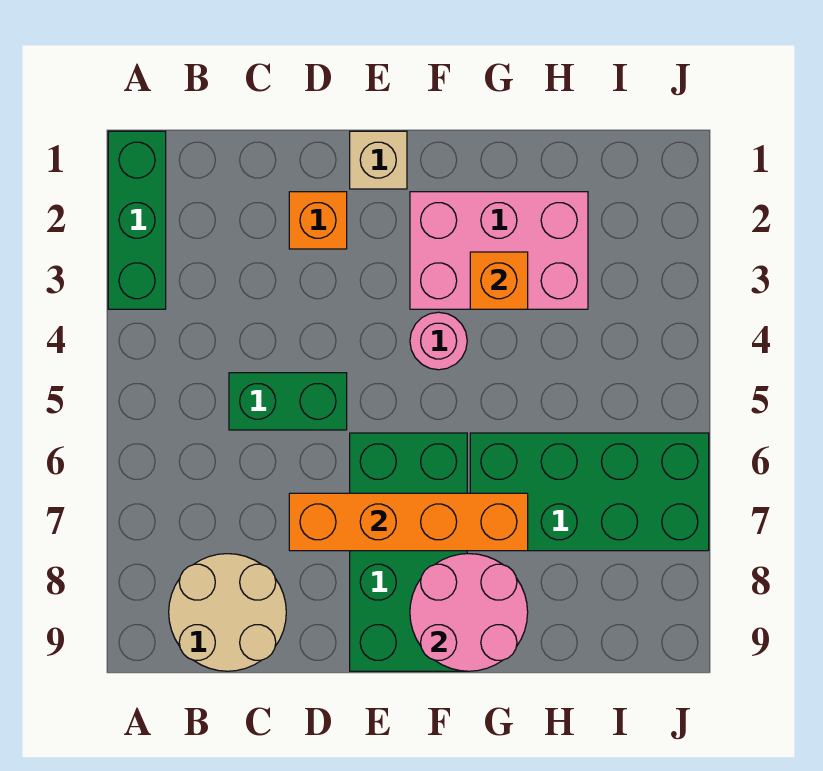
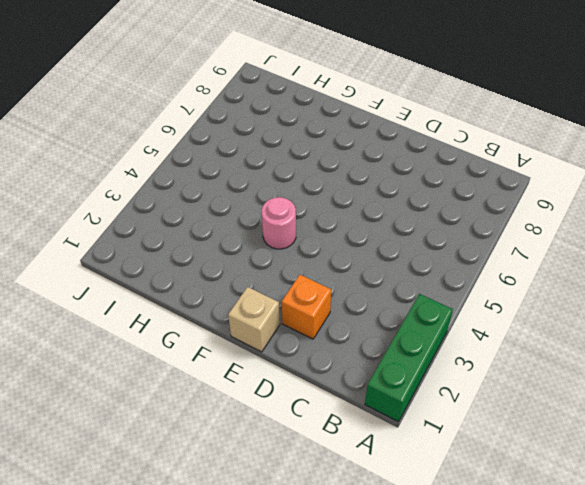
none -> tan 2x2 round brick [169,554,286,671]
none -> green 1x2 brick [229,373,347,430]
none -> green 2x4 brick [350,433,467,671]

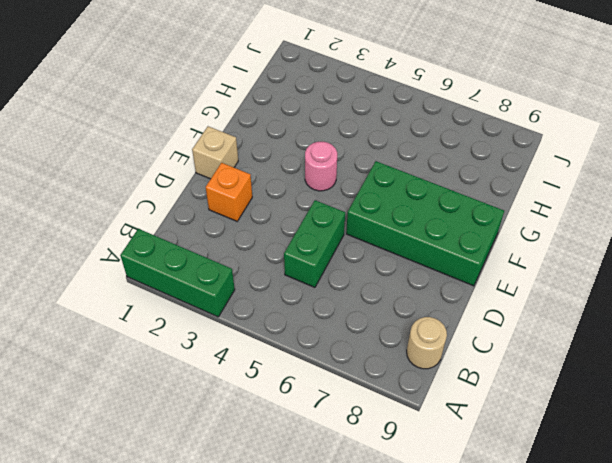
tan 1x1 round brick [407,317,447,369] -> tan 2x2 round brick [169,554,286,671]
none -> pink 2x3 brick [410,192,588,309]
none -> green 2x4 brick [470,433,709,551]
none -> orange 1x4 brick [289,493,528,551]

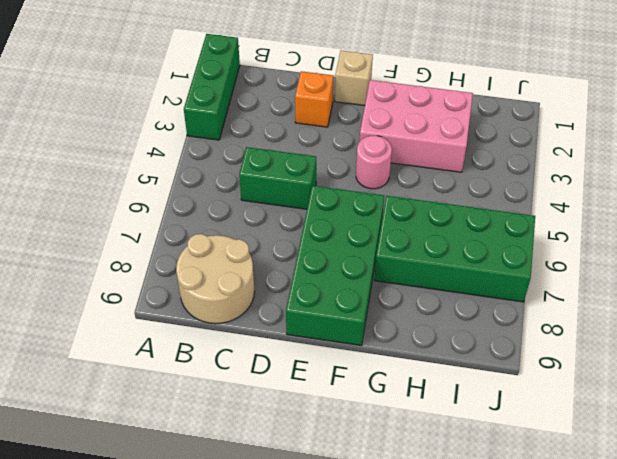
none -> orange 1x4 brick [289,493,528,551]
none -> pink 2x2 round brick [410,554,528,671]
none -> orange 1x1 brick [470,252,528,309]

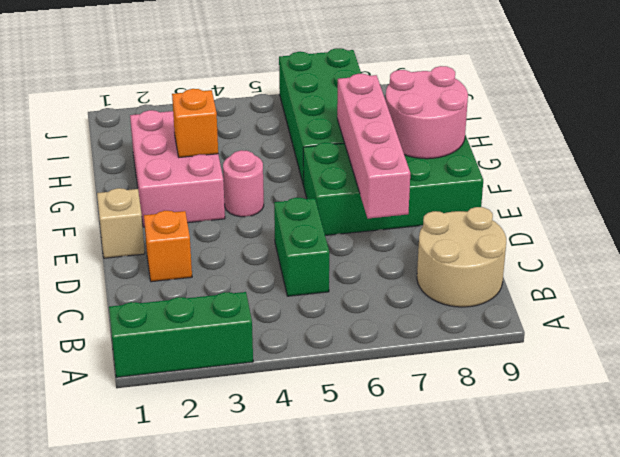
pink 1x4 brick [337,74,410,218] -> orange 1x4 brick [289,493,528,551]

